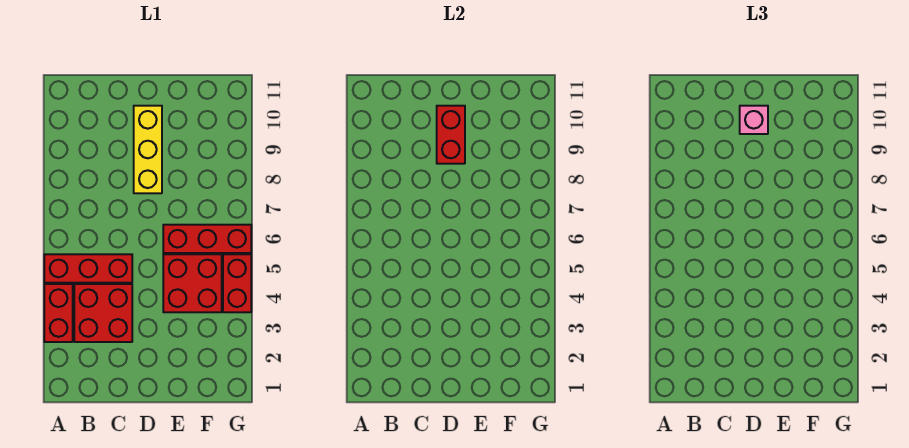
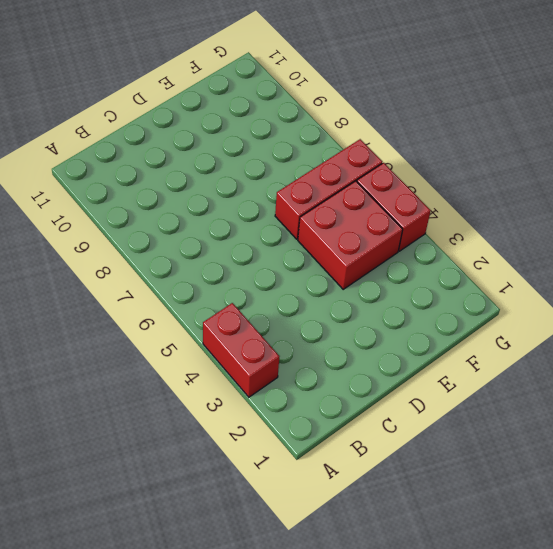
none -> red 1x3 brick [44,254,132,283]
none -> red 2x2 brick [74,284,132,342]

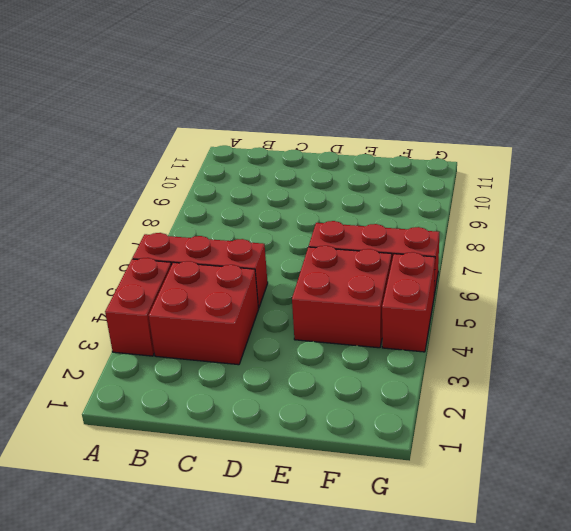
none -> yellow 1x3 brick [134,106,162,193]
none -> red 1x2 brick [437,106,465,164]

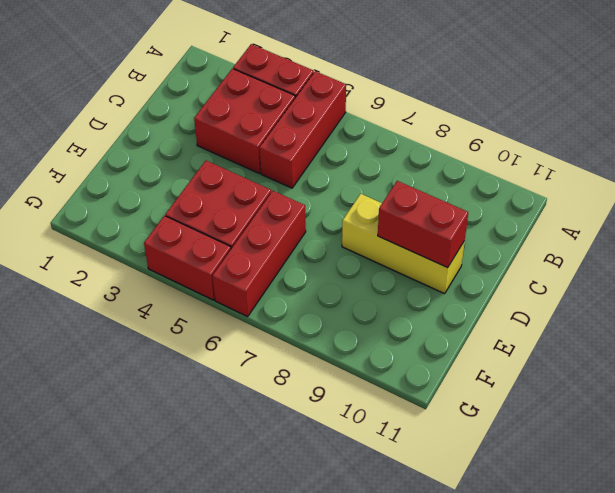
none -> pink 1x1 brick [740,106,768,134]

